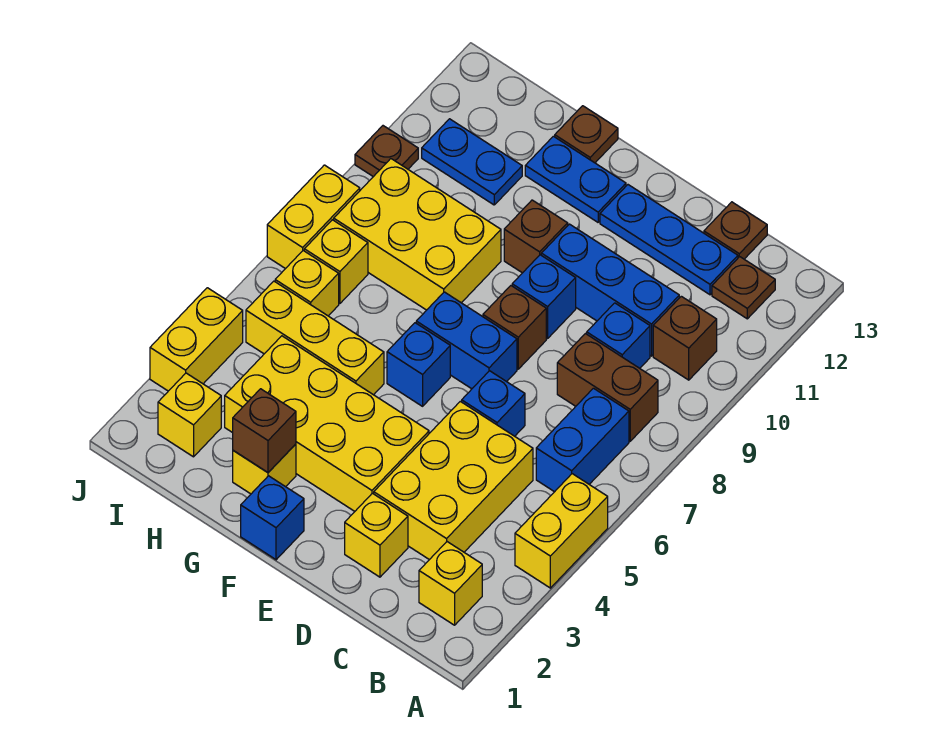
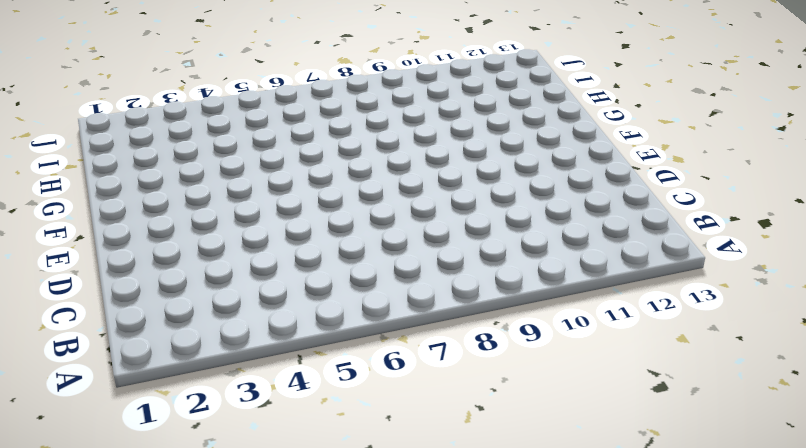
none -> yellow 1x2 brick [515,474,608,588]
none -> yellow 1x1 brick [419,542,482,625]
none -> blue 1x2 brick [536,388,629,492]
none -> brown 1x2 brick [557,334,658,441]

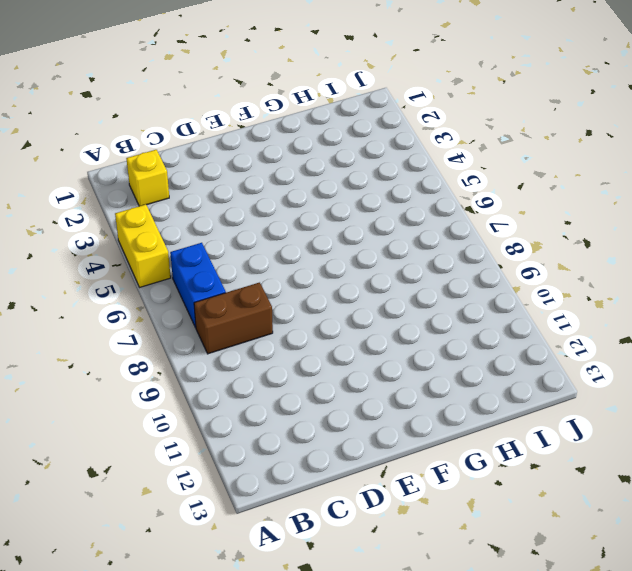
none -> brown 1x1 brick [653,296,717,380]
none -> brown 1x1 plate [712,257,775,319]
none -> yellow 2x3 brick [374,401,533,560]
none -> blue 1x1 brick [587,303,650,368]

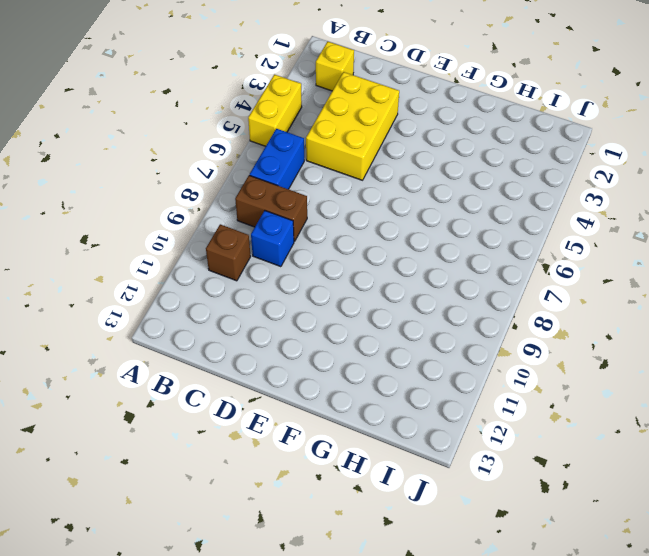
none -> brown 1x1 plate [712,257,775,319]
none -> blue 1x3 brick [541,224,679,356]
none -> blue 1x3 plate [600,185,738,295]
none -> brown 1x1 plate [704,202,767,259]

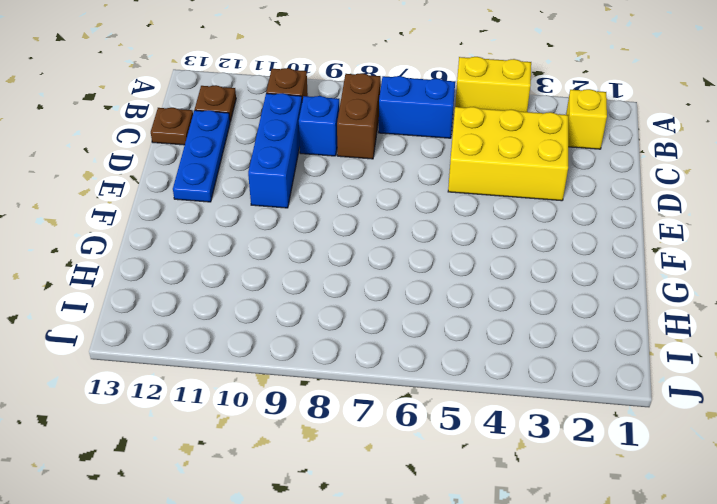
none -> yellow 1x1 brick [345,493,408,577]
none -> blue 1x1 brick [462,371,525,436]
none -> yellow 2x4 brick [225,336,429,511]
none -> blue 1x2 brick [416,292,517,389]

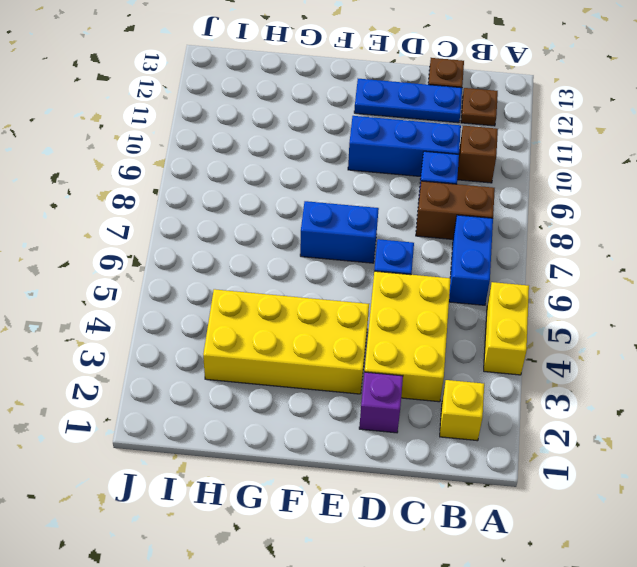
purple 1x1 brick [359,372,403,433] -> yellow 1x1 brick [345,493,408,577]
none -> brown 1x1 brick [483,286,546,369]
none -> blue 1x1 brick [512,255,576,338]
none -> blue 1x1 brick [241,476,304,560]
none -> blue 1x1 brick [387,323,450,406]

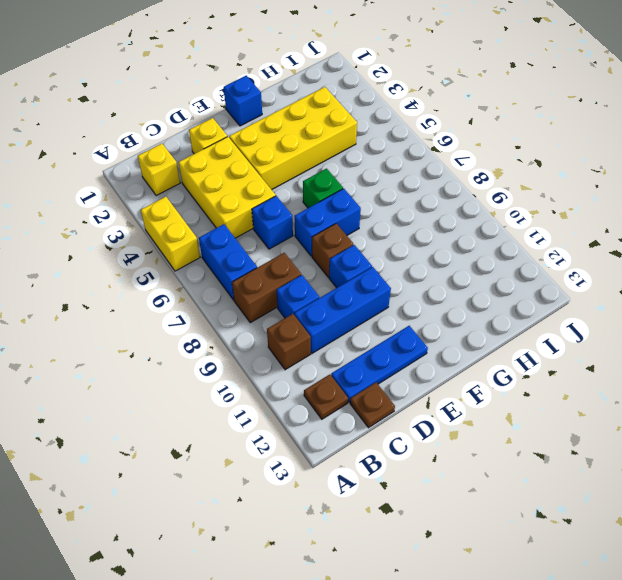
green 1x1 brick [303,169,343,208] -> blue 1x1 brick [387,323,450,406]
none -> brown 1x1 brick [504,200,568,273]
none -> blue 1x2 plate [525,136,626,222]
none -> yellow 1x1 brick [233,444,296,494]
none -> yellow 1x3 brick [246,281,384,395]

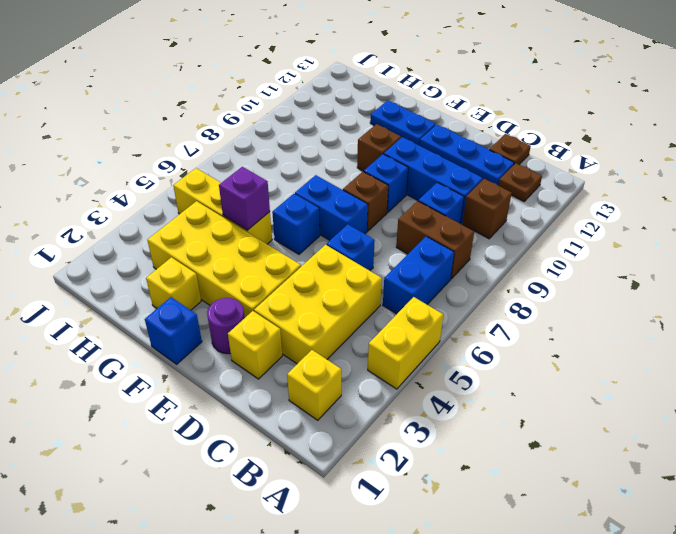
purple 1x1 round brick [207,298,245,354] -> none
purple 1x1 brick [219,167,270,230] -> none
none -> yellow 2x3 brick [334,159,501,310]
none -> brown 1x1 plate [555,106,618,163]
none -> blue 1x2 plate [422,119,522,205]
none -> yellow 1x1 brick [158,373,221,457]

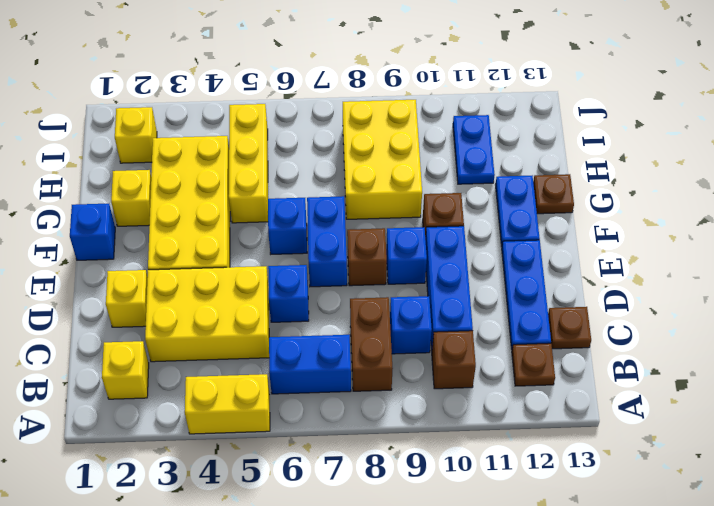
none -> yellow 1x1 brick [275,251,339,316]
none -> yellow 1x1 brick [304,220,368,304]
none -> yellow 1x2 brick [150,288,243,391]
none -> yellow 1x2 brick [267,165,360,269]

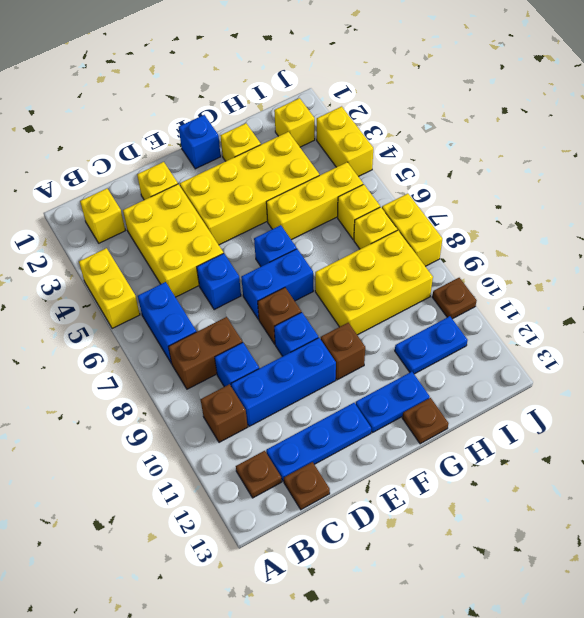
none -> brown 1x1 brick [233,389,296,472]

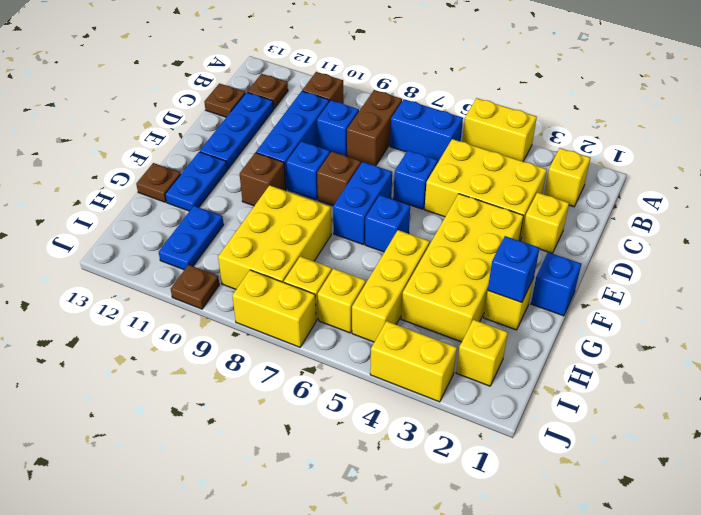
blue 1x1 brick [488,236,540,303] -> brown 1x1 brick [233,389,296,472]

